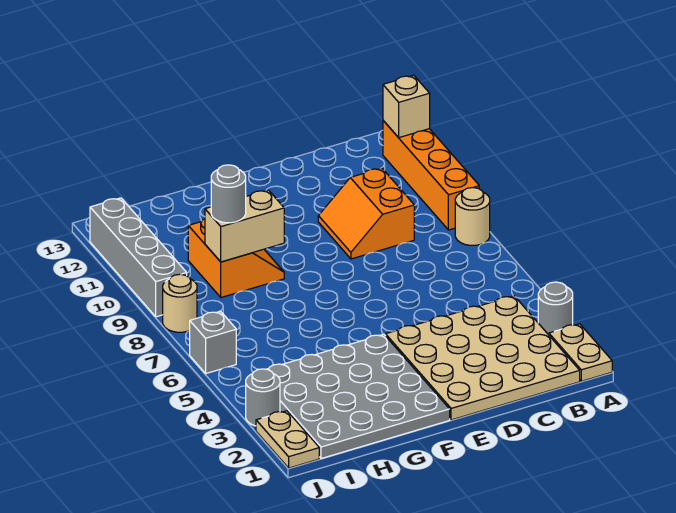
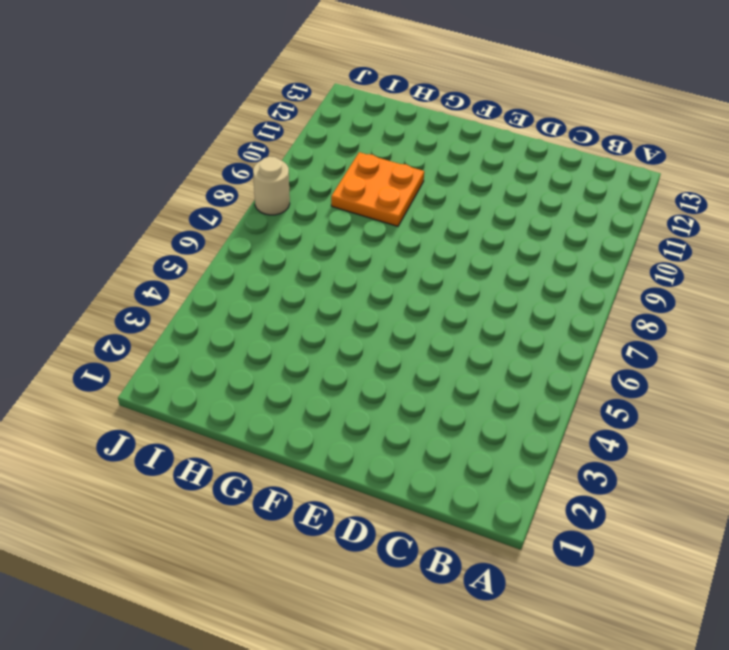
orange 2x2 plate [331,152,424,226] -> orange 2x2 slope [188,219,284,297]
none -> tan 1x2 plate [549,324,612,381]
none -> grey 1x1 round brick [538,282,573,335]
none -> tan 1x1 round brick [455,188,490,245]

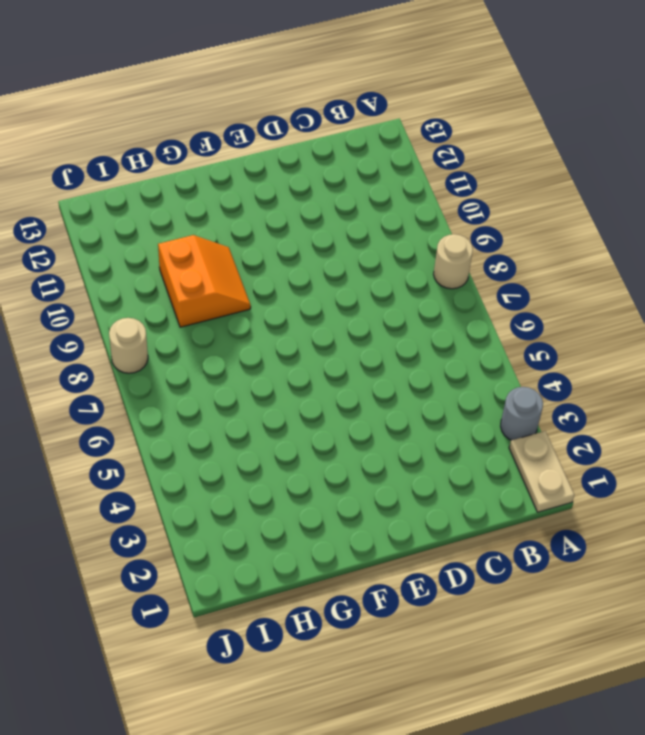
none -> orange 1x4 brick [383,121,479,230]
none -> tan 4x4 plate [386,296,580,420]
none -> orange 2x2 slope [318,168,414,259]

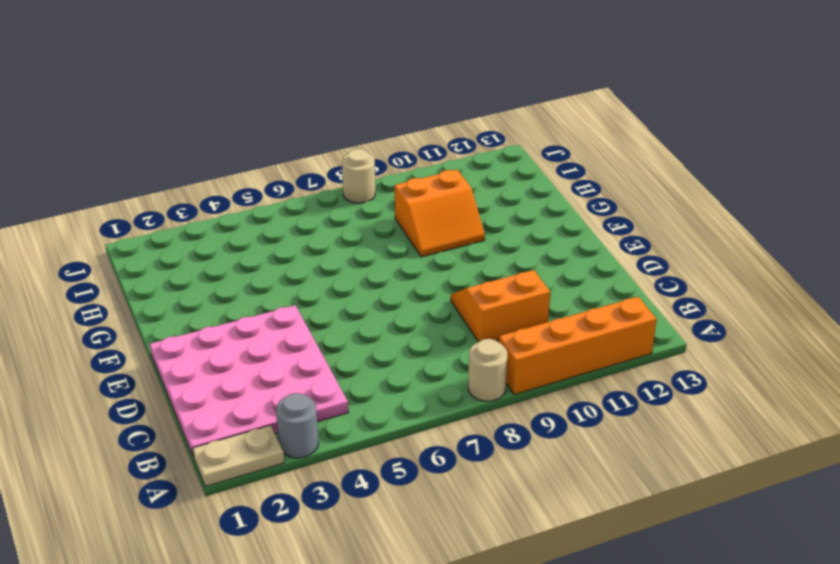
pink 4x4 plate [150,305,348,458] -> tan 4x4 plate [386,296,580,420]
none -> grey 4x4 plate [267,334,450,459]
none -> tan 1x2 plate [256,411,319,468]
none -> grey 1x1 round brick [246,369,280,426]

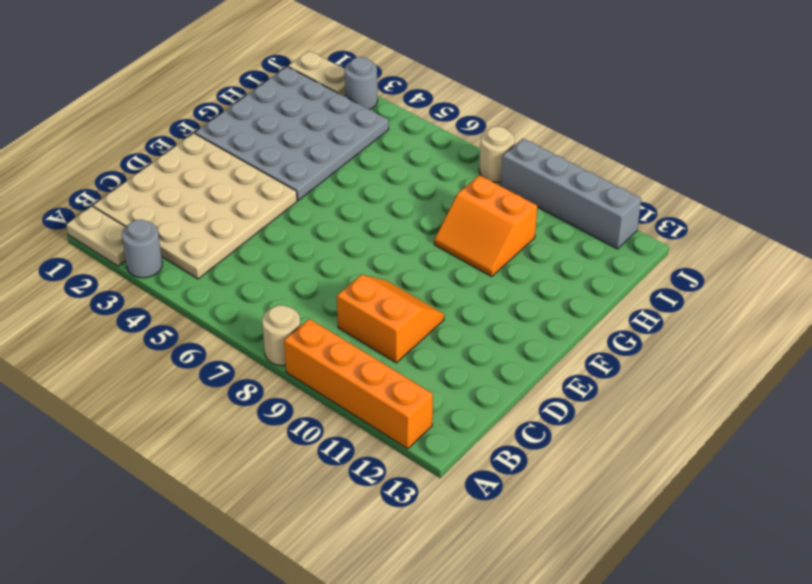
none -> grey 1x1 brick [190,311,236,373]
none -> tan 1x1 brick [383,75,430,138]
none -> tan 1x2 brick [205,190,284,262]

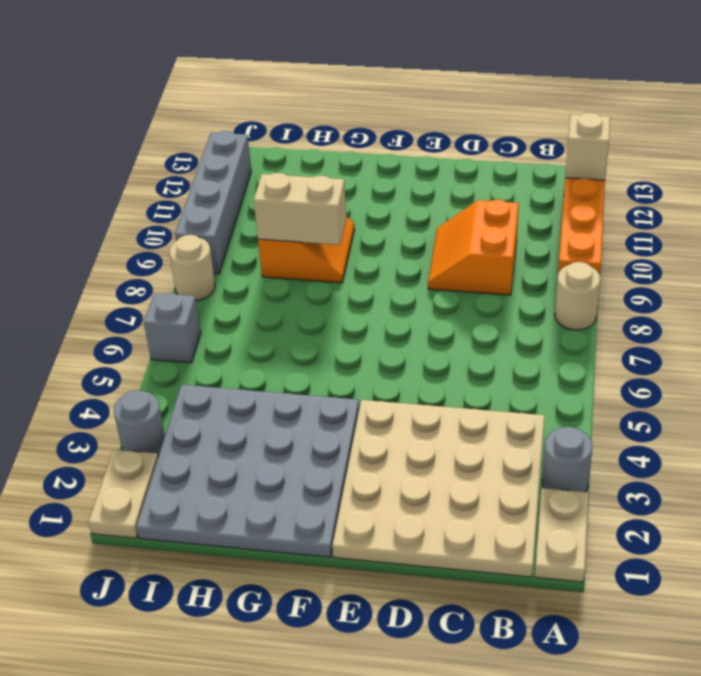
none -> grey 1x1 round brick [211,165,246,223]

